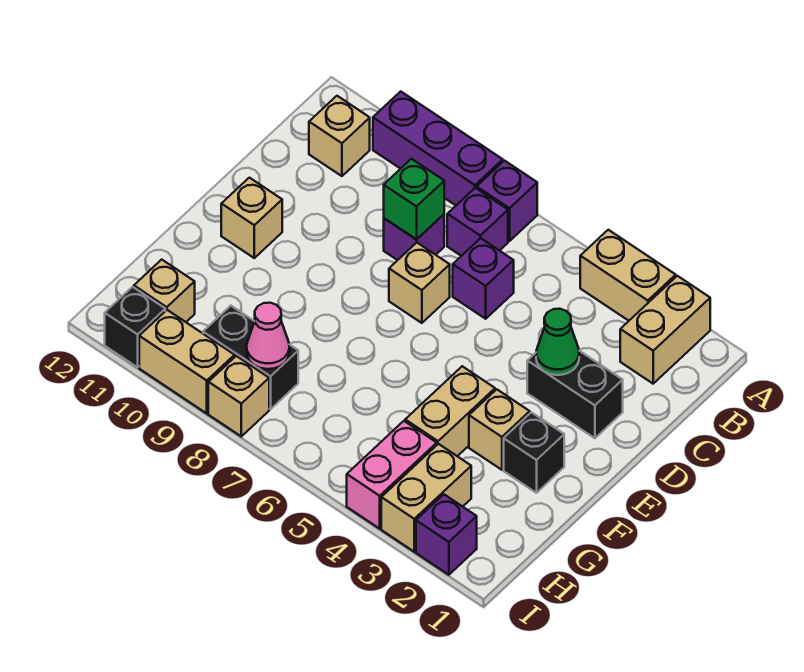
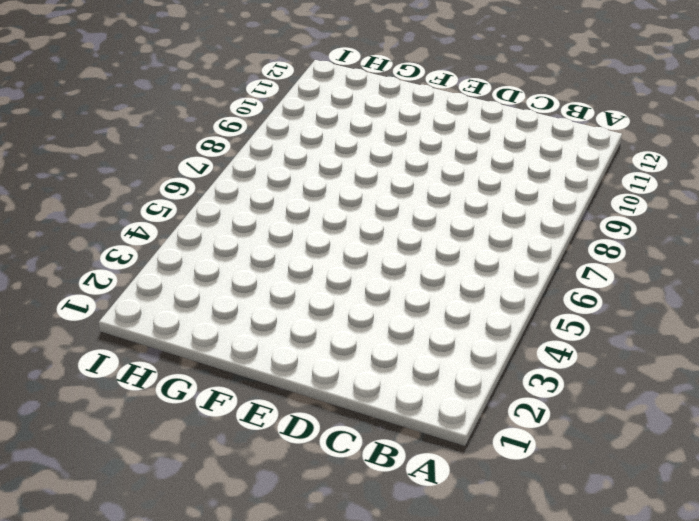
none -> tan 1x2 brick [620,276,710,384]
none -> tan 1x2 brick [580,230,676,321]
none -> purple 1x1 brick [477,161,537,241]

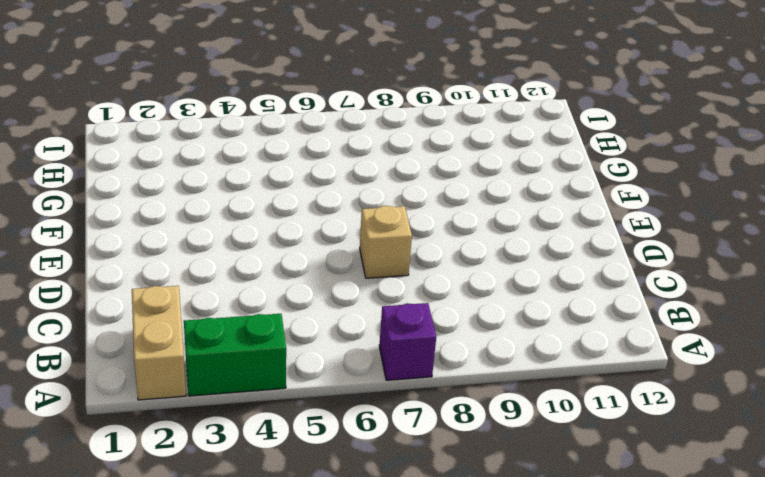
green 1x2 brick [184,314,286,396] -> tan 1x2 brick [580,230,676,321]
none -> purple 1x3 brick [373,91,503,205]
none -> purple 1x1 brick [447,188,508,256]
none -> tan 1x1 brick [309,96,370,176]

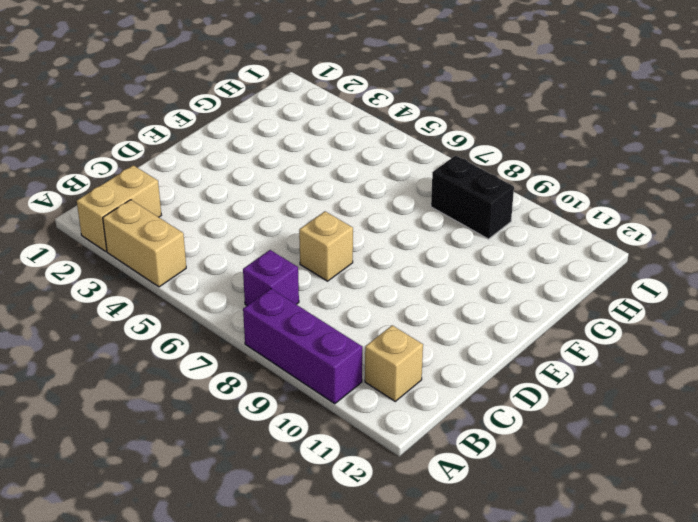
none -> purple 1x1 brick [477,161,537,241]
none -> purple 1x1 brick [453,238,514,319]
none -> purple 1x1 brick [384,214,444,260]

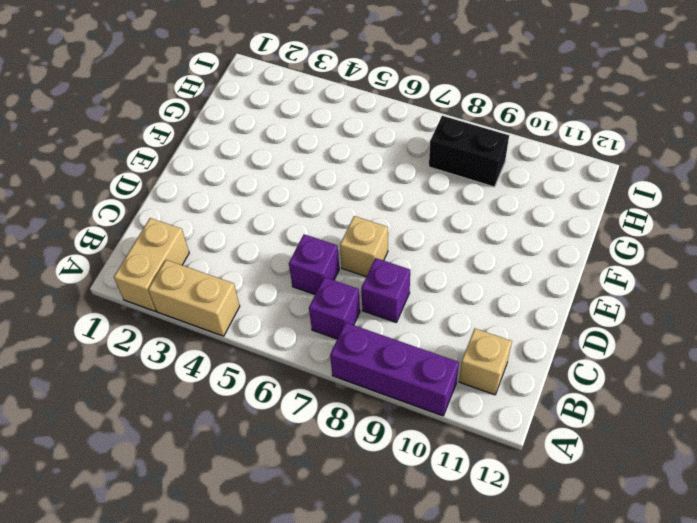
none -> purple 1x1 brick [477,161,537,241]
none -> black 1x2 brick [527,351,623,438]
none -> tan 1x1 brick [221,178,282,258]

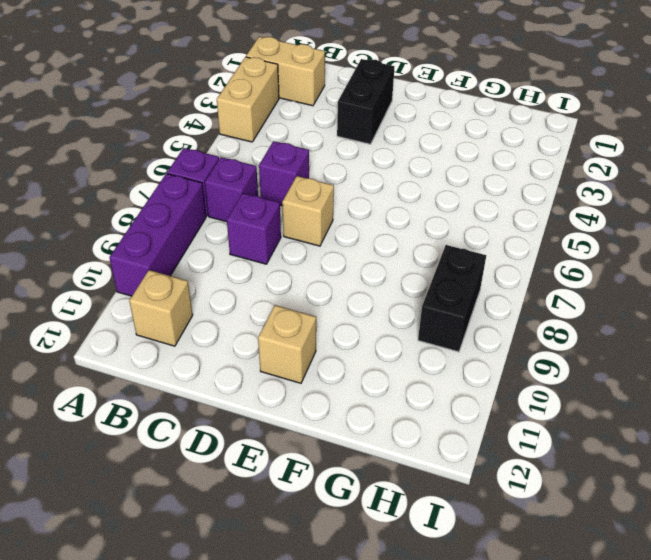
none -> black 1x1 brick [504,412,564,493]
none -> tan 1x1 brick [469,389,530,470]
none -> tan 1x2 brick [405,366,495,456]

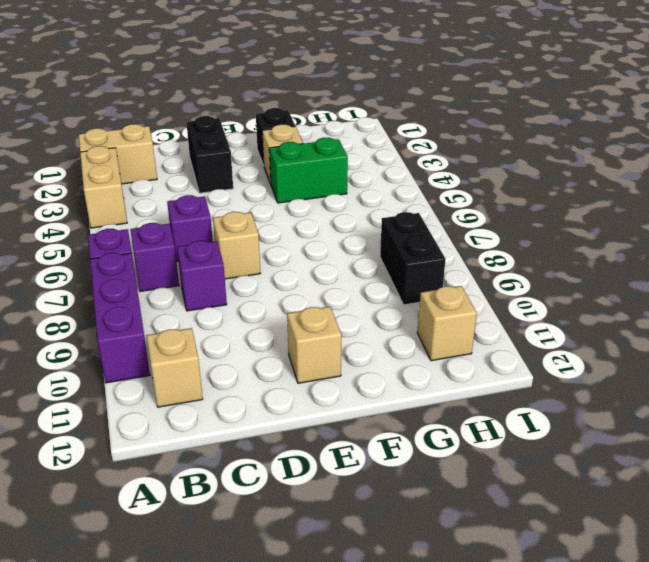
green 1x2 brick [269,138,348,203] -> tan 1x2 brick [405,366,495,456]
none -> tan 1x2 brick [381,444,471,552]
none -> pink 1x2 brick [347,421,437,529]
none -> purple 1x1 brick [416,494,477,575]

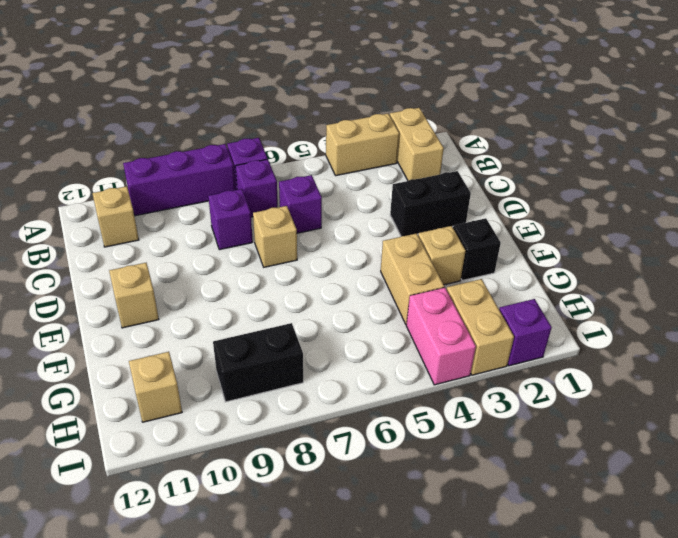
none -> tan 1x1 brick [208,356,269,436]
none -> tan 1x2 brick [139,310,235,413]
none -> black 1x1 brick [105,287,165,367]

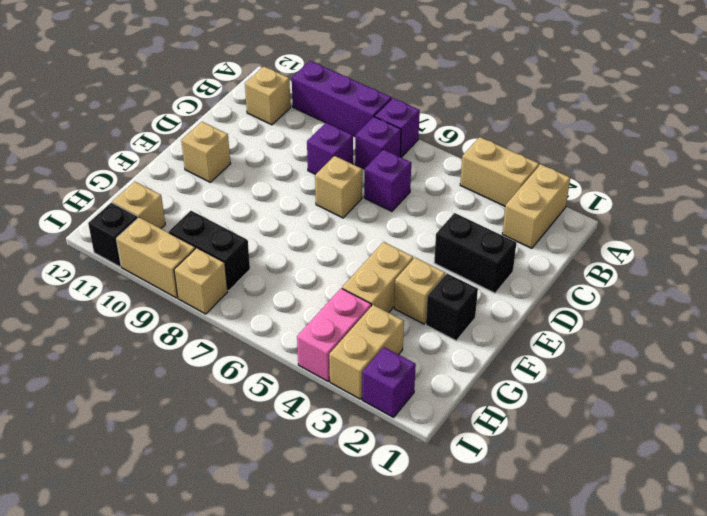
none -> green 1x1 brick [384,159,444,240]
none -> green 1x1 cone [536,309,579,375]
none -> pink 1x1 cone [247,303,290,369]

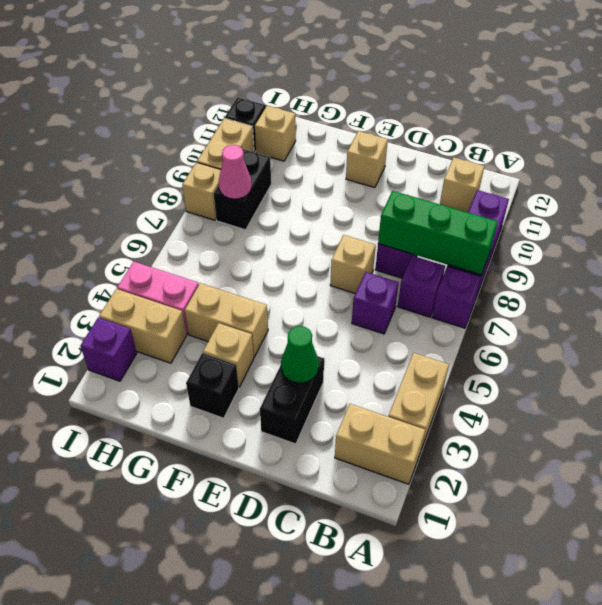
green 1x3 brick [378,191,498,275] -> green 1x1 brick [384,159,444,240]

